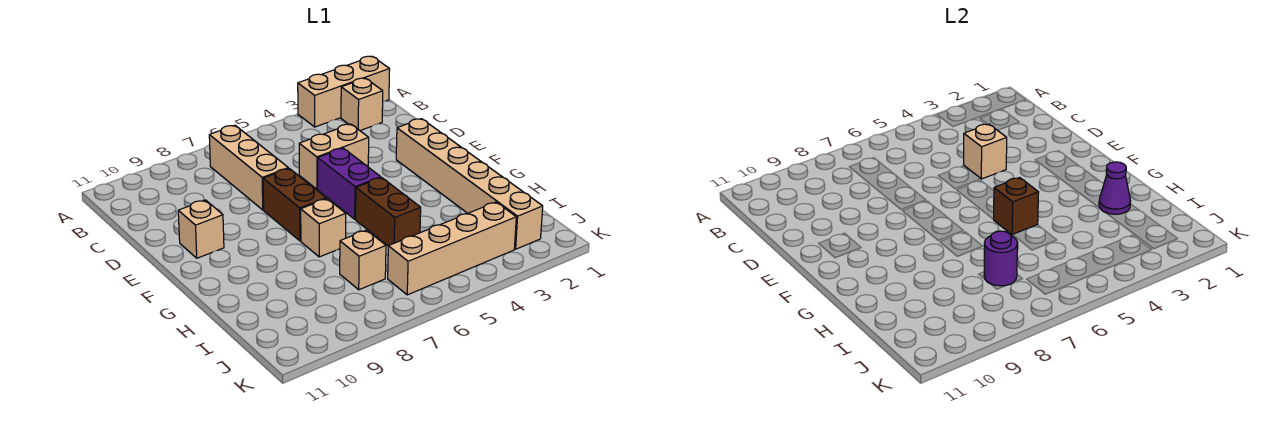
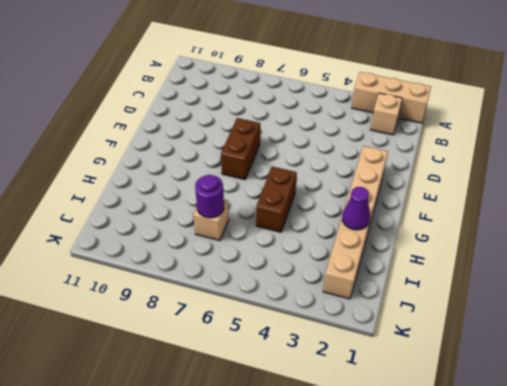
none -> tan 1x3 brick [209,125,288,210]
none -> tan 1x2 brick [299,124,369,189]
none -> purple 1x2 brick [318,148,381,219]

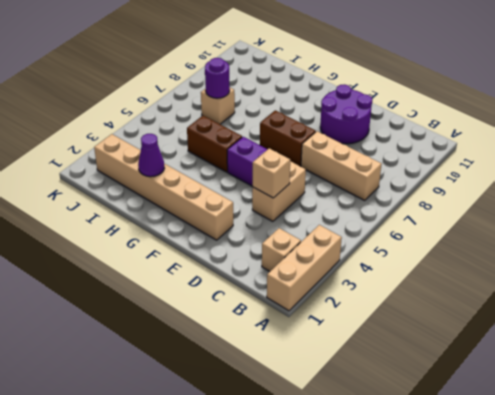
purple 2x2 round brick [320,84,372,144] -> tan 1x1 brick [178,200,224,258]
none -> tan 1x1 brick [301,199,346,257]
none -> tan 1x4 brick [388,202,516,295]
none -> brown 1x1 brick [994,178,1039,235]

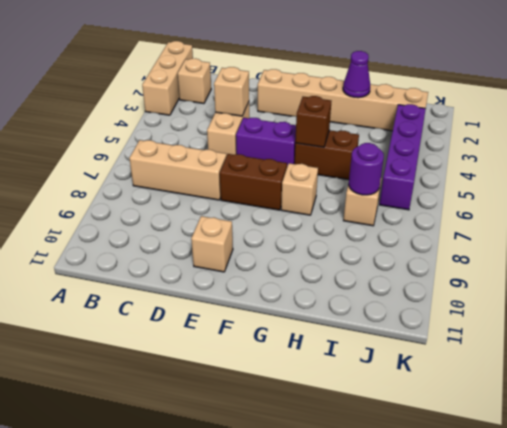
purple 1x4 brick [379,104,426,210] -> tan 1x4 brick [388,202,516,295]

